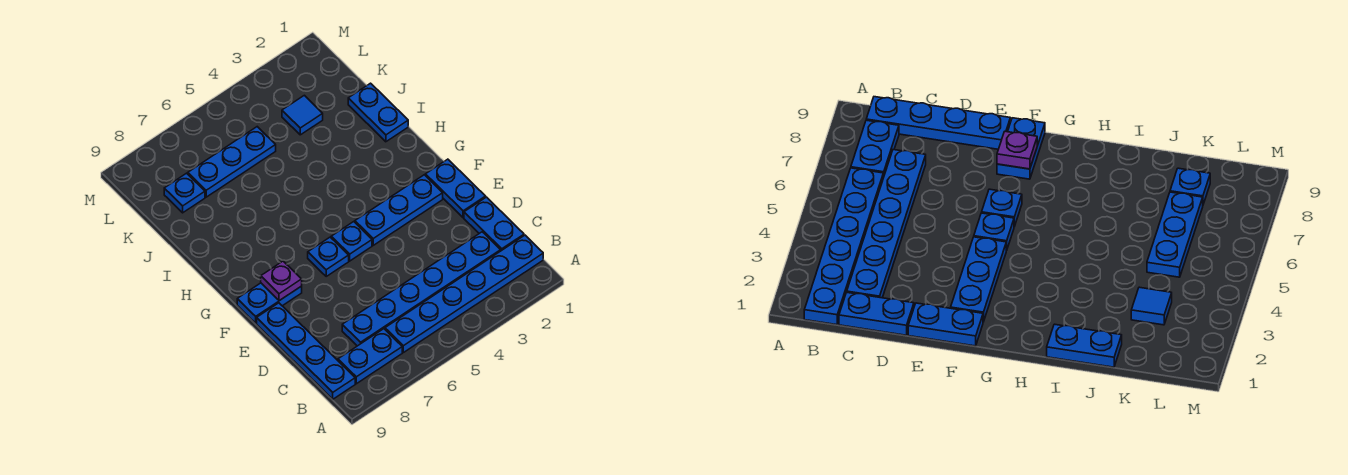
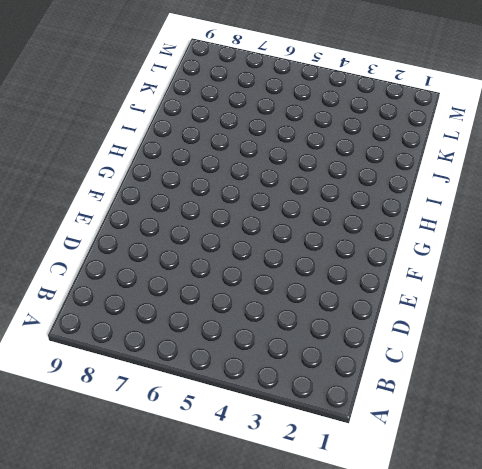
none -> blue 1x6 plate [385,235,543,353]
none -> blue 1x2 plate [338,329,402,384]
none -> blue 1x4 plate [257,303,355,399]

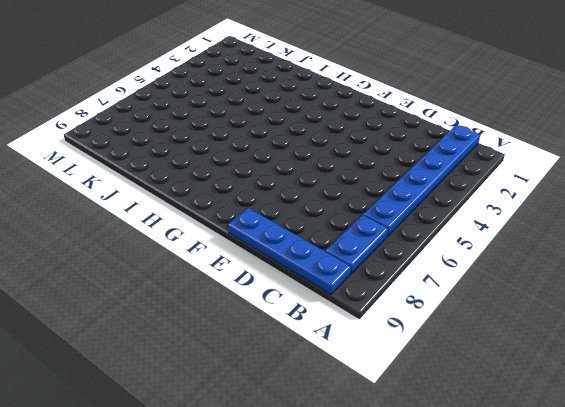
none -> blue 1x2 plate [464,197,524,251]
none -> blue 1x6 plate [342,232,501,346]
none -> blue 1x2 plate [425,159,486,218]

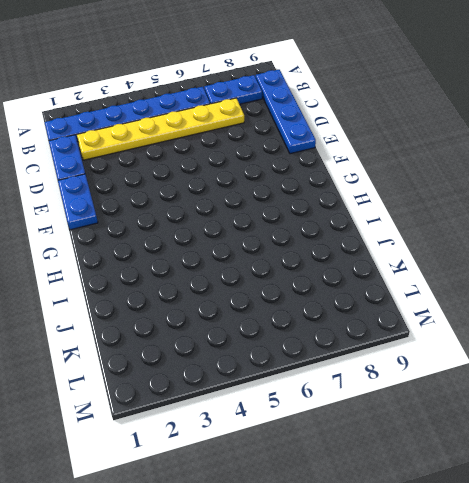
yellow 1x6 plate [77,98,244,160] -> blue 1x6 plate [342,232,501,346]
none -> blue 1x3 plate [355,175,443,245]
none -> blue 1x1 plate [331,222,372,261]
none -> blue 1x1 plate [308,237,349,276]

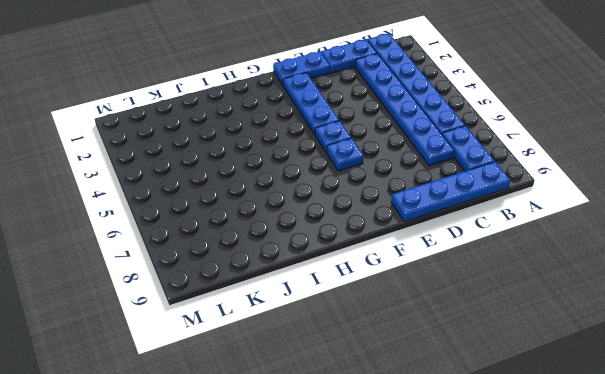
none -> blue 1x2 plate [237,283,302,323]
none -> blue 1x2 plate [348,83,408,142]
none -> blue 1x1 tile [282,95,323,135]

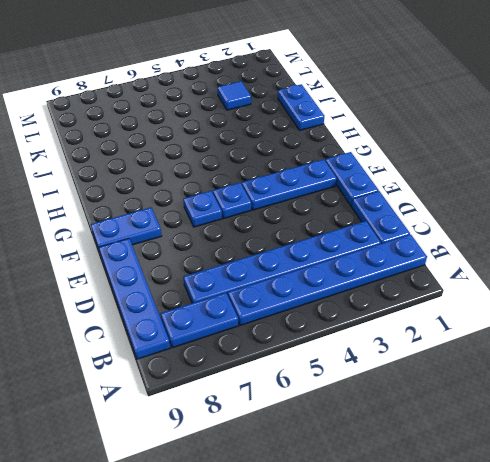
none -> blue 1x3 plate [188,127,276,197]
none -> blue 1x1 plate [164,173,205,213]
none -> purple 1x1 plate [261,261,302,301]

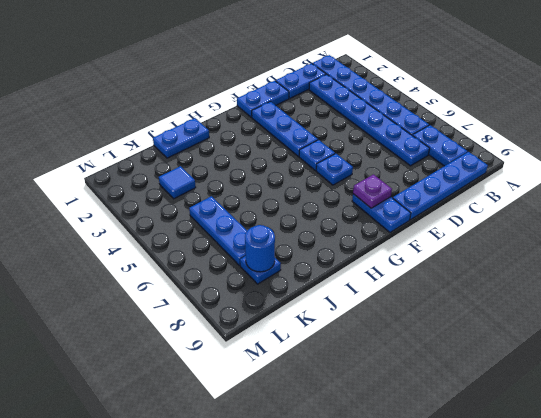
blue 1x1 round brick [245,225,275,272] -> none

